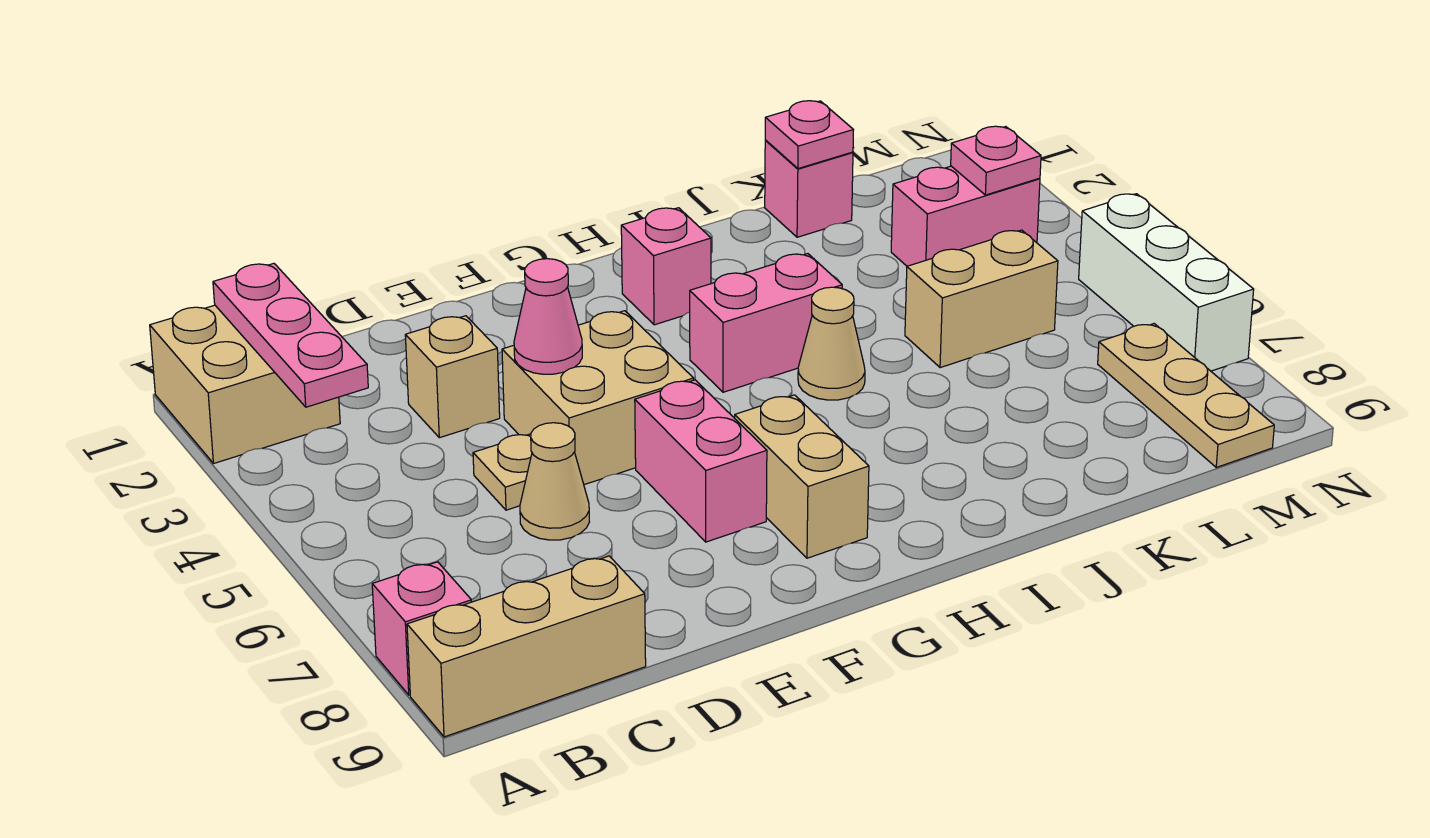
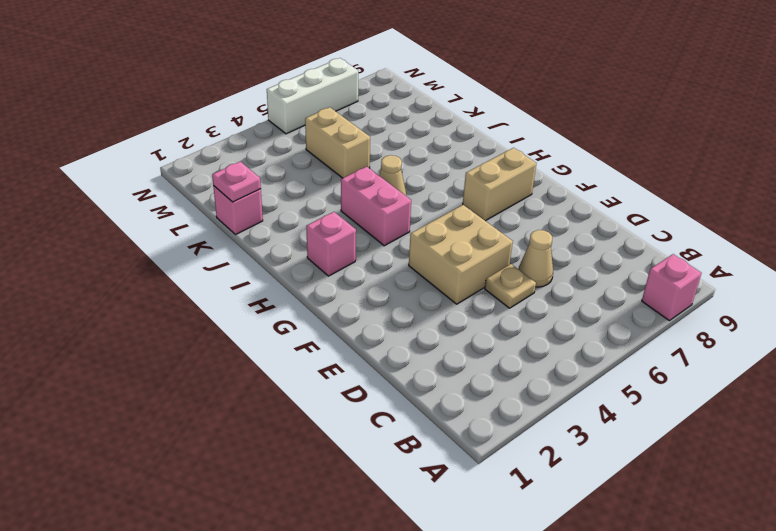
none -> tan 2x2 brick [150,305,340,463]
none -> tan 1x3 brick [407,556,646,737]
none -> tan 1x1 brick [405,316,500,438]

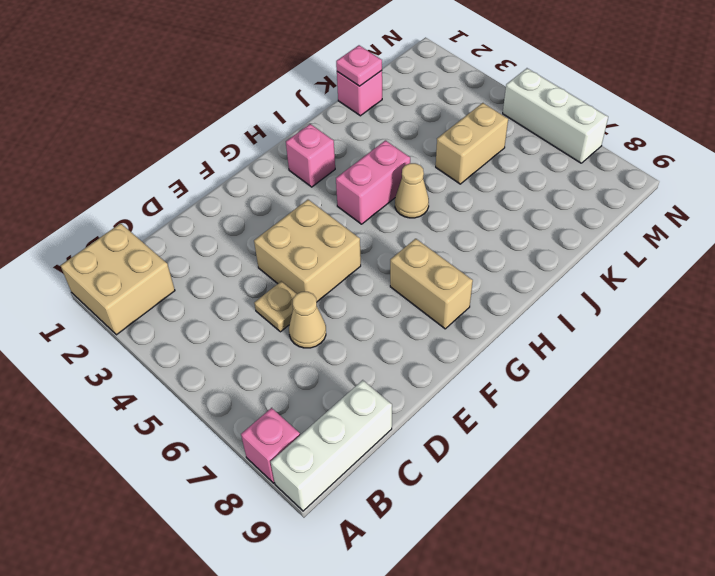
white 1x3 brick [271,380,392,511] -> tan 1x3 brick [407,556,646,737]
none -> tan 1x1 brick [405,316,500,438]
none -> pink 1x2 brick [635,380,767,542]
none -> pink 1x2 brick [891,166,1040,266]

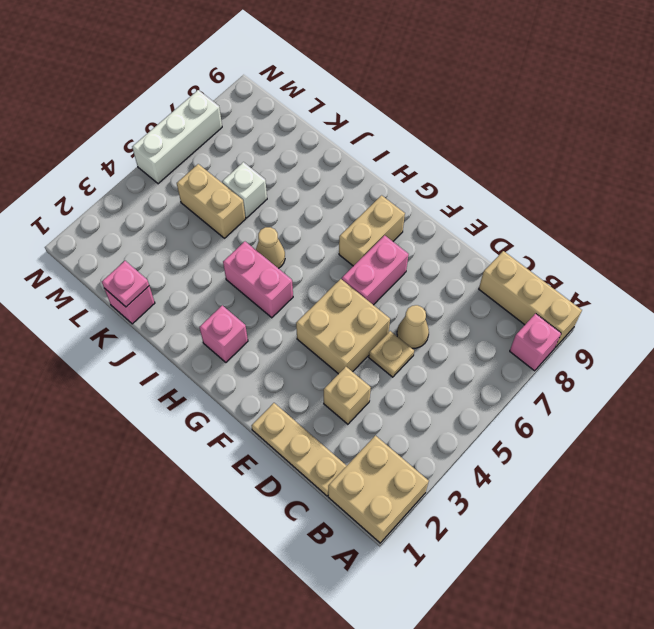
tan 1x3 plate [251,403,347,496] -> tan 1x3 plate turned to [1098,324,1274,467]
white 1x1 brick [222,162,267,218] -> none
none -> pink 1x2 brick [891,166,1040,266]
none -> pink 1x3 plate [213,264,368,407]
none -> pink 1x1 cone [514,259,582,374]

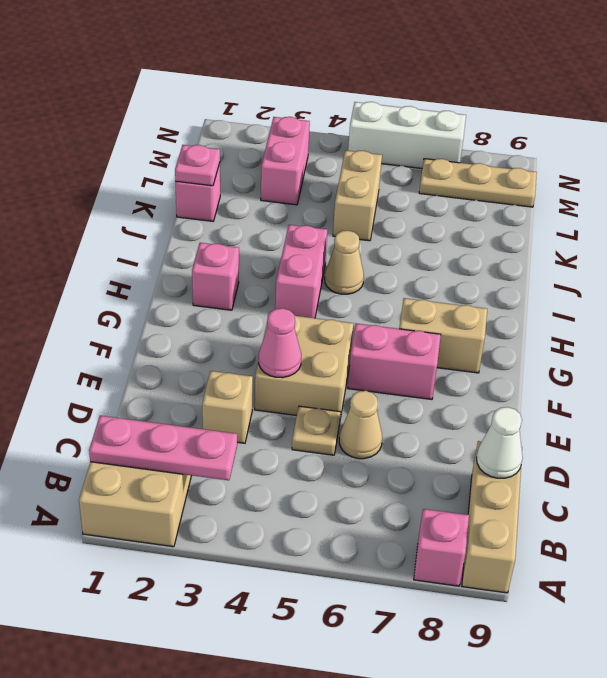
white 1x1 cone [476,407,523,478] -> none
none -> pink 1x1 plate [951,126,1041,195]

